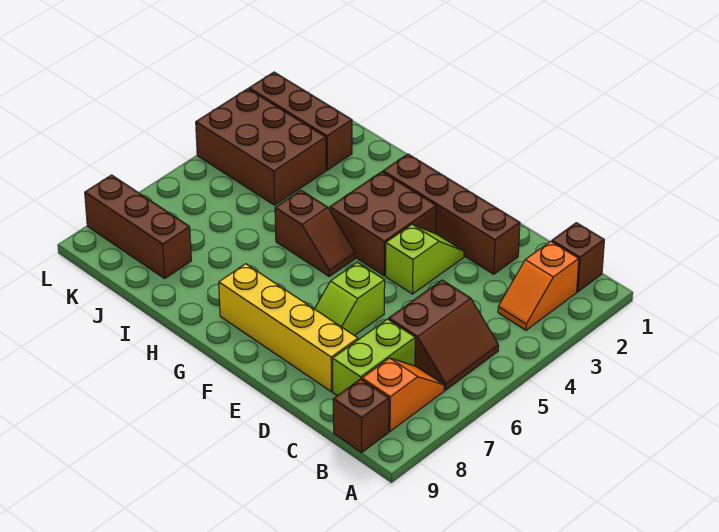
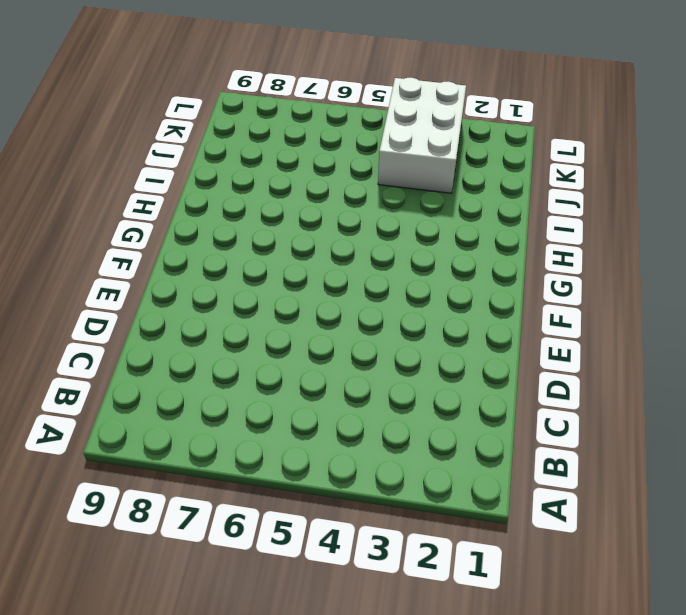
white 2x3 brick [378,78,466,193] -> brown 2x3 brick [196,89,326,205]
none -> brown 1x1 brick [552,223,604,292]
none -> orange 1x2 slope [498,241,579,330]
none -> brown 2x2 slope [389,280,499,390]

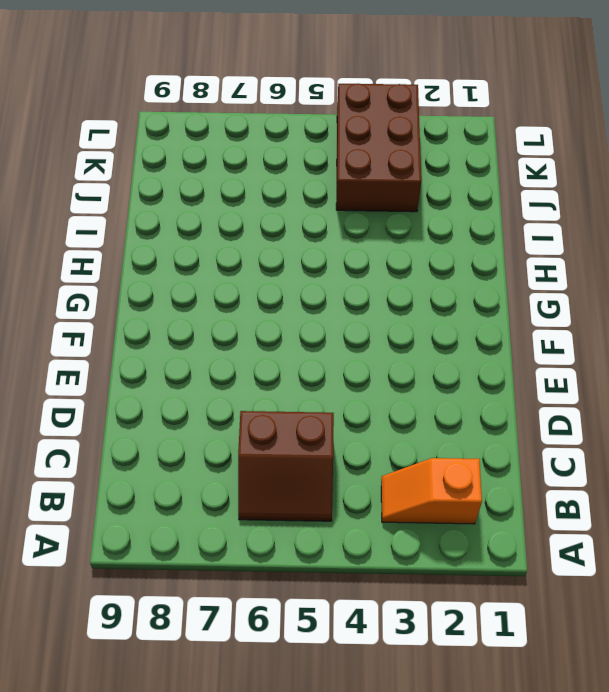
none -> brown 1x1 brick [552,223,604,292]
none -> orange 1x2 slope [362,358,444,431]
none -> brown 1x1 brick [333,379,389,452]

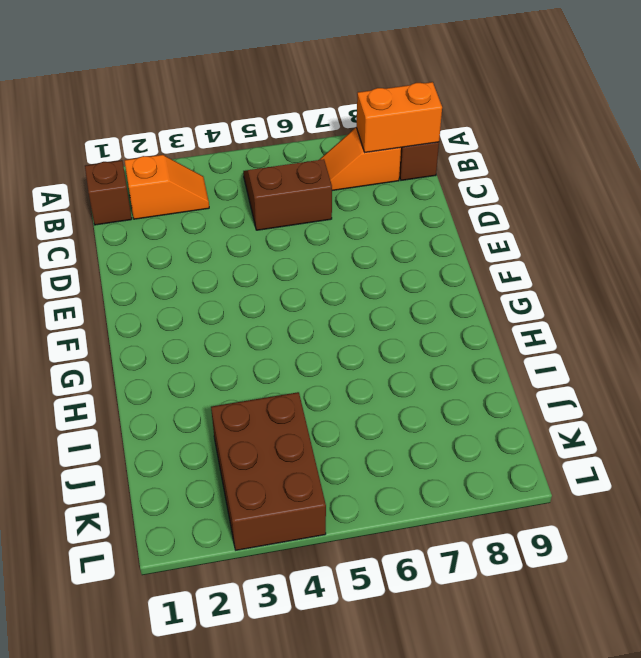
orange 1x2 brick [356,82,442,152] -> none
none -> lime 1x2 brick [333,319,415,396]
none -> brown 1x4 brick [383,154,520,274]
none -> yellow 1x4 brick [219,264,358,392]

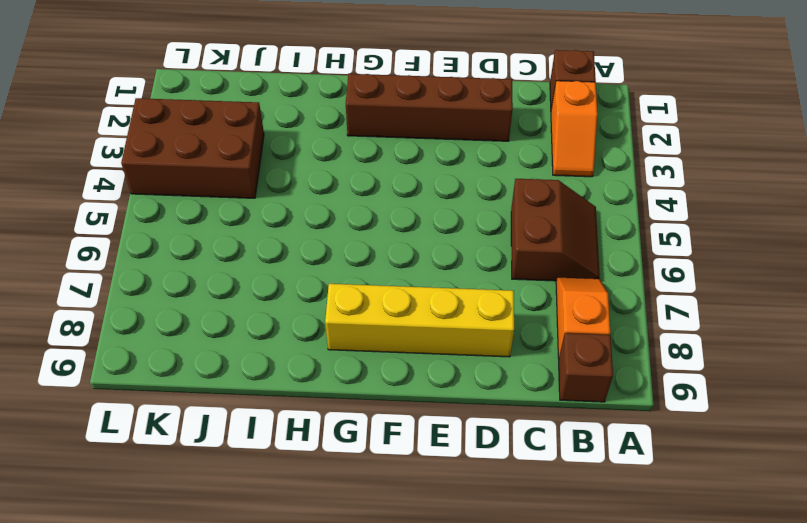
none -> lime 1x2 brick [333,319,415,396]
none -> lime 1x2 slope [386,225,464,294]
none -> lime 1x2 slope [315,262,385,336]

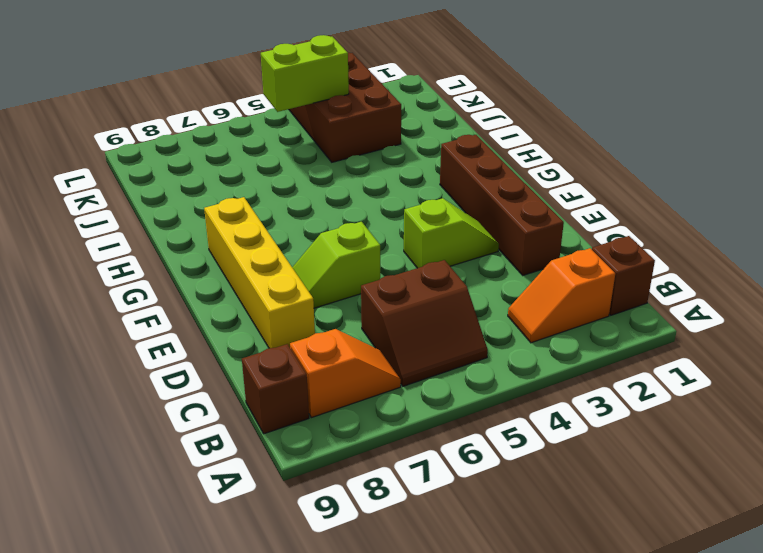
lime 1x2 brick [261,35,349,112] -> lime 1x2 brick moved to [333,319,415,396]
none -> brown 2x2 brick [330,172,436,276]
none -> brown 1x2 slope [275,190,355,276]
none -> brown 1x3 brick [249,72,352,170]

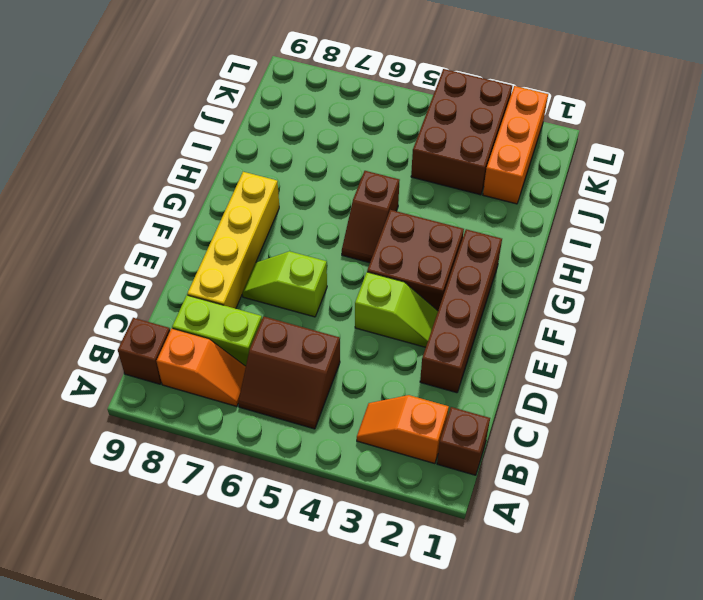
orange 1x3 brick [483,86,548,204] -> brown 1x3 brick [249,72,352,170]
none -> brown 1x3 brick [85,175,191,278]

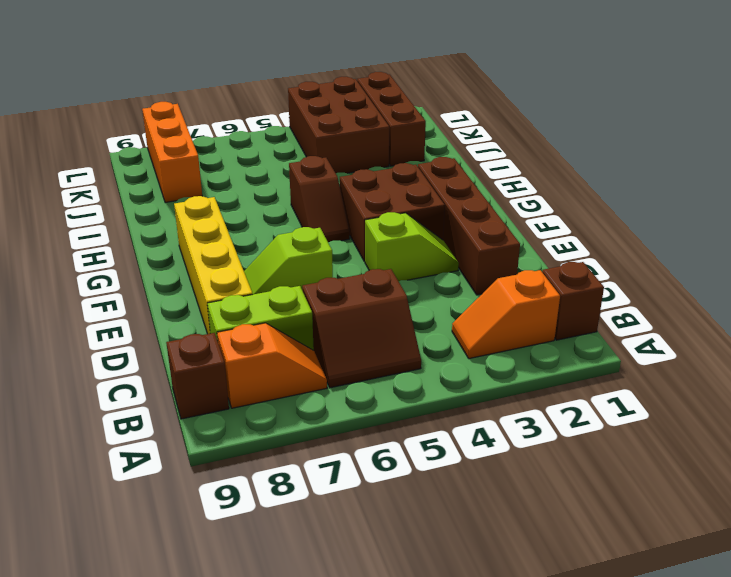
orange 1x3 brick [142,102,202,203] -> brown 1x3 brick [85,175,191,278]

